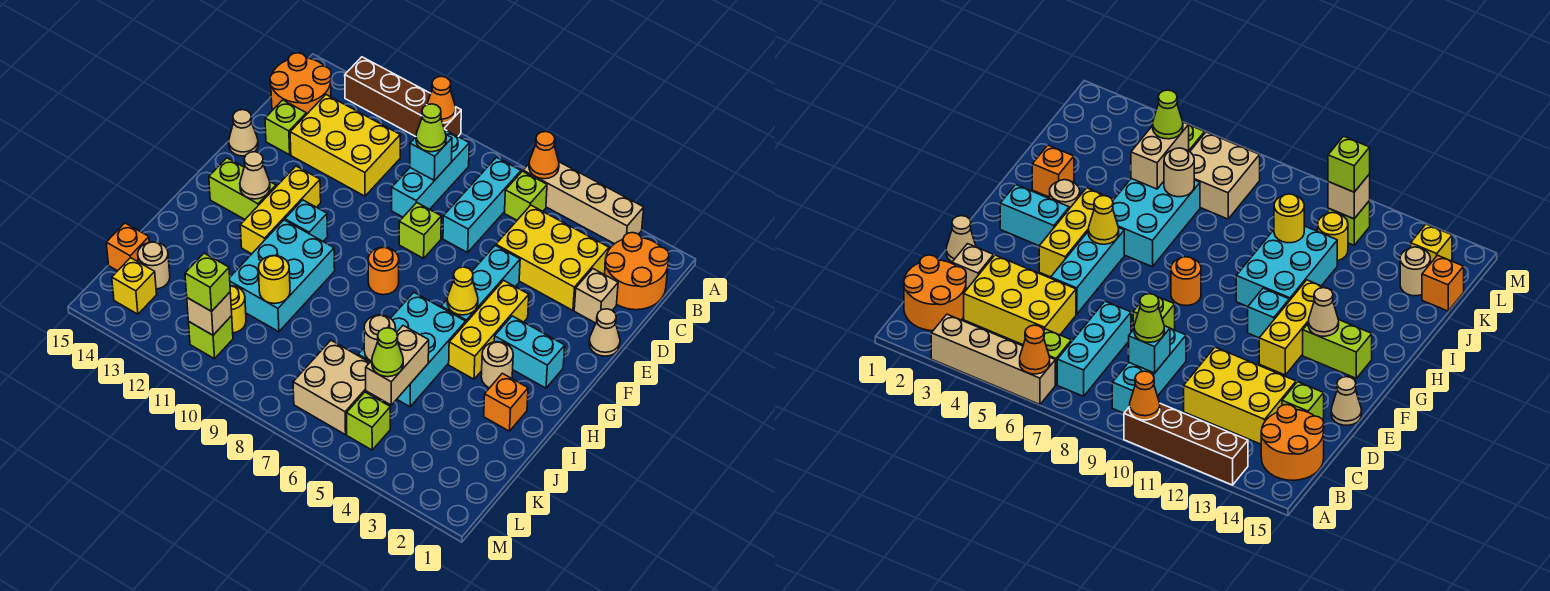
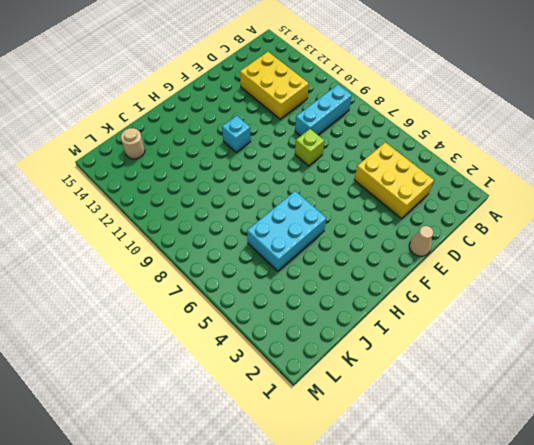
none -> tan 1x4 brick [523,162,644,244]
none -> brown 1x4 brick [345,57,461,137]
none -> orange 2x2 round brick [605,233,669,310]
none -> lime 1x1 brick [505,171,547,220]

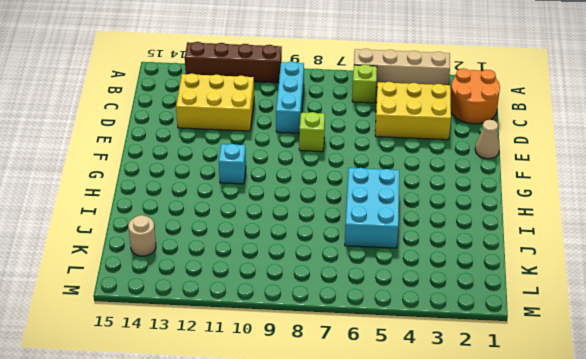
none -> cyan 1x3 brick [443,157,521,253]
none -> orange 2x2 round brick [270,53,331,115]
none -> tan 1x1 brick [574,269,618,323]
none -> lime 1x1 brick [265,100,306,155]

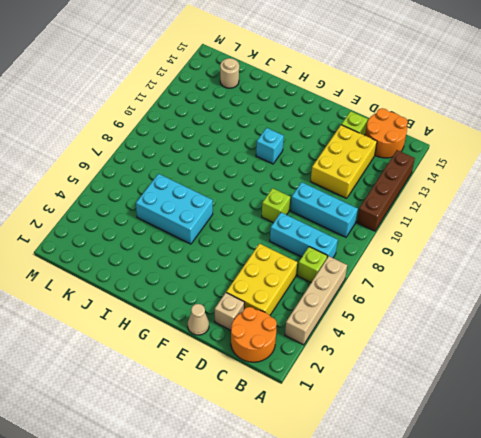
none -> cyan 1x3 brick [441,246,520,322]
none -> tan 1x1 cone [229,110,258,156]
none -> yellow 1x3 brick [449,280,529,379]
none -> yellow 1x3 brick [240,166,321,254]

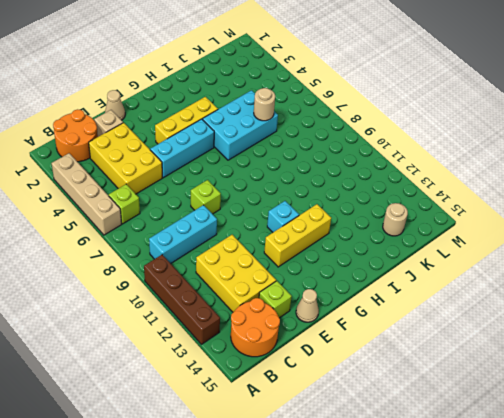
none -> cyan 1x3 brick [443,157,521,253]
none -> cyan 1x2 brick [494,316,565,388]
none -> orange 1x1 round brick [368,247,399,295]
none -> lime 1x2 brick [209,158,276,219]

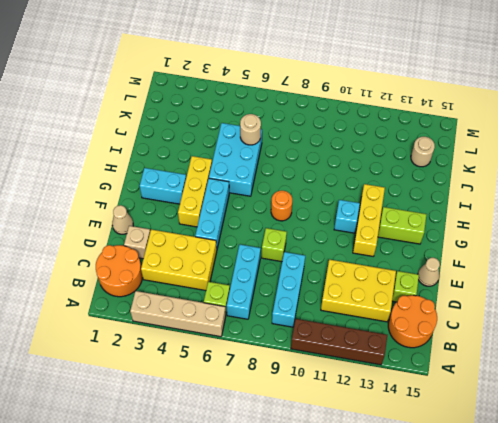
none -> tan 1x1 round brick [481,342,513,388]
none -> cyan 2x3 brick [230,220,335,332]
none -> orange 1x1 brick [484,373,528,431]
none -> tan 2x2 brick [293,341,378,435]

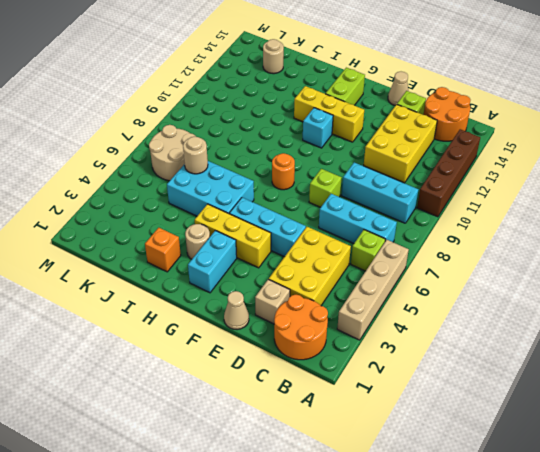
tan 2x2 round brick [149,125,196,181] -> tan 2x2 brick [293,341,378,435]
none -> cyan 2x3 brick [230,220,335,332]
none -> yellow 1x1 round brick [230,286,246,333]
none -> orange 1x1 brick [106,223,149,271]
none -> lime 1x1 brick [347,392,390,450]

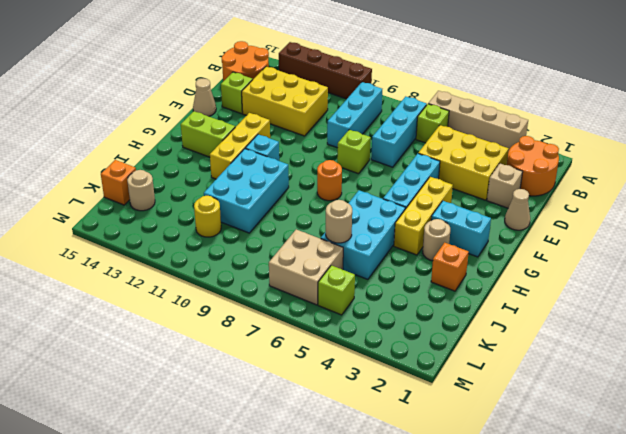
none -> lime 1x1 brick [188,316,233,359]
none -> yellow 1x1 brick [112,258,157,314]
none -> orange 1x1 cone [529,132,559,179]
none -> orange 1x1 cone [427,77,456,123]

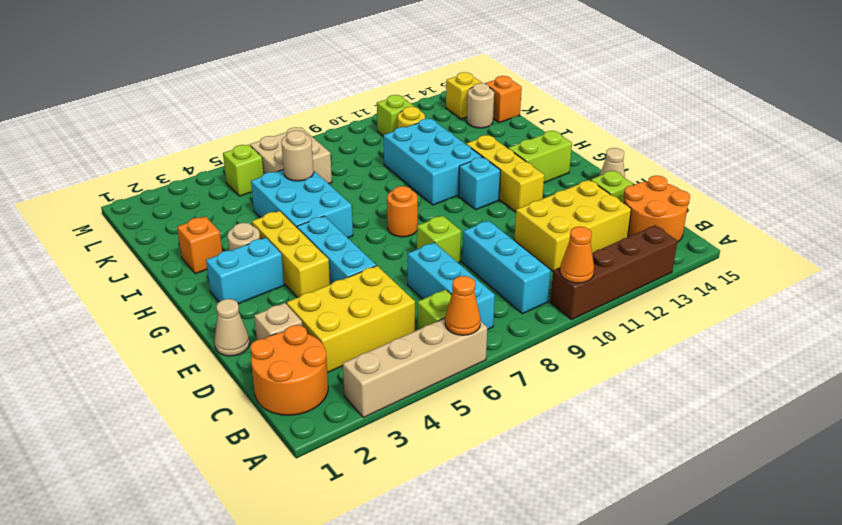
none -> cyan 1x1 brick [410,135,452,181]
none -> yellow 1x1 cone [447,267,478,315]
none -> tan 1x1 cone [240,152,270,199]
none -> tan 1x2 brick [366,326,429,405]

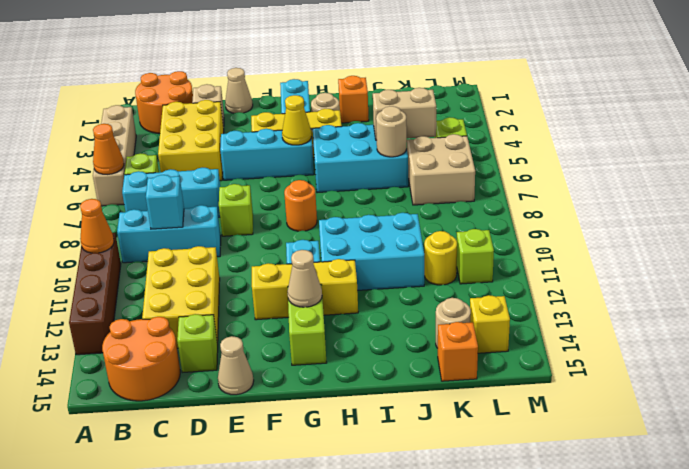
none -> yellow 1x1 round brick [258,256,290,304]
none -> tan 1x1 brick [187,292,232,335]
none -> lime 1x1 cone [416,104,446,152]
none -> lime 1x1 cone [372,328,403,377]

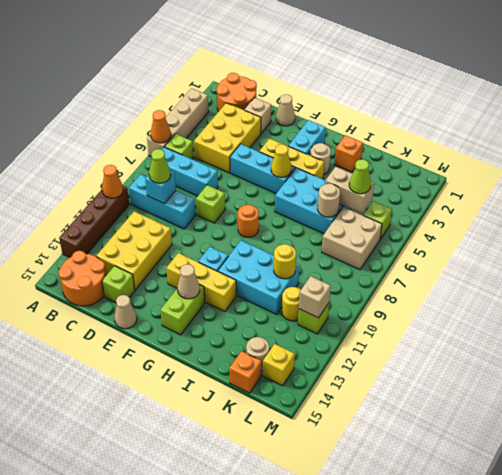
none -> lime 1x1 brick [185,253,230,311]

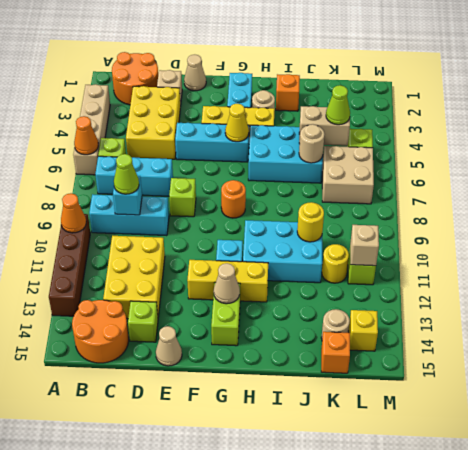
none -> lime 1x1 brick [185,253,230,311]

